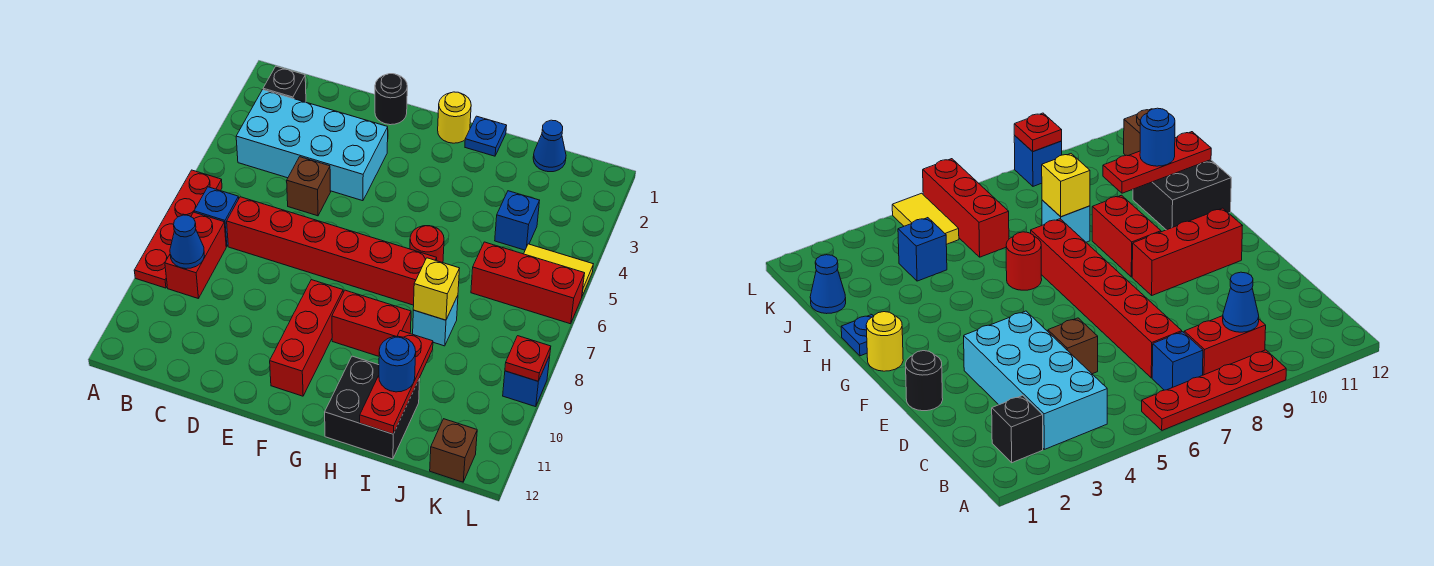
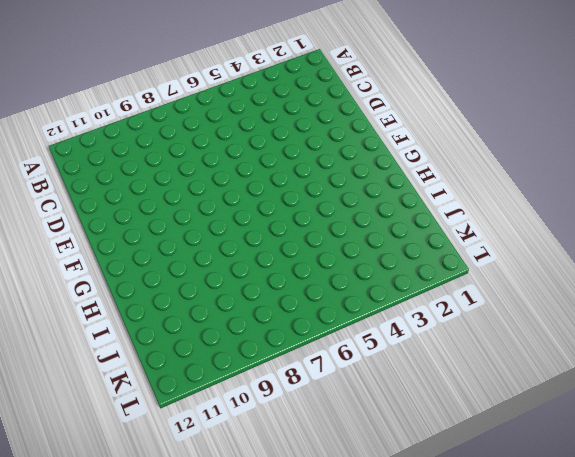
none -> red 1x4 plate [134,170,222,288]
none -> black 1x1 brick [263,66,306,102]
none -> cyan 2x4 brick [236,90,388,201]

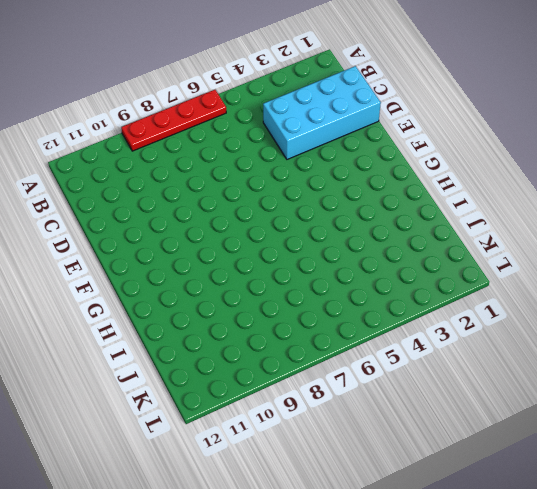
cyan 2x4 brick [263,66,381,159] -> cyan 2x4 brick turned to [236,90,388,201]
none -> black 1x1 brick [263,66,306,102]
none -> blue 1x1 brick [194,187,239,247]
none -> red 1x2 brick [165,212,226,299]

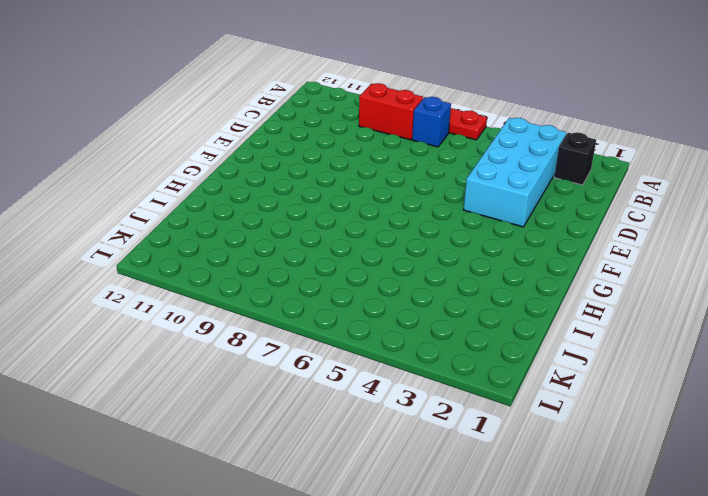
none -> red 1x6 brick [227,197,437,305]
none -> brown 1x1 brick [287,157,330,216]
none -> black 1x1 round brick [375,74,407,125]

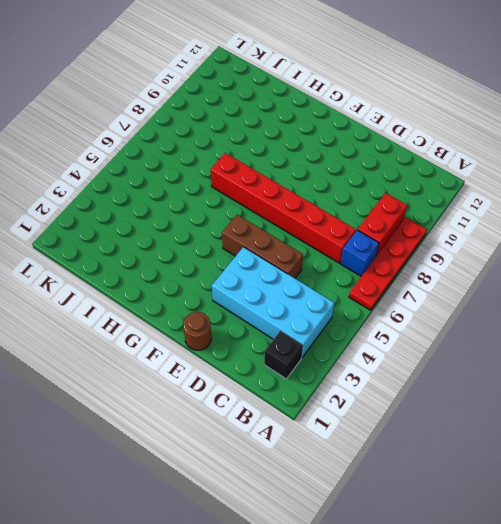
brown 1x3 brick [222,215,303,278] -> brown 1x1 brick [287,157,330,216]
brown 1x1 round brick [183,312,211,350] -> black 1x1 round brick [375,74,407,125]
none -> red 1x3 brick [270,280,343,396]
none -> yellow 1x1 round brick [438,92,471,143]
none -> red 1x2 brick [332,290,411,356]

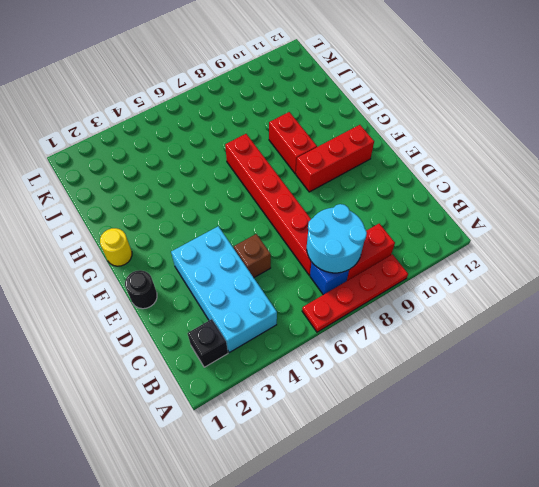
cyan 2x2 round brick [307,204,367,273] -> none
none -> blue 1x1 plate [465,116,507,156]
none -> red 1x1 round brick [410,226,444,263]
none -> black 2x2 brick [325,356,420,459]

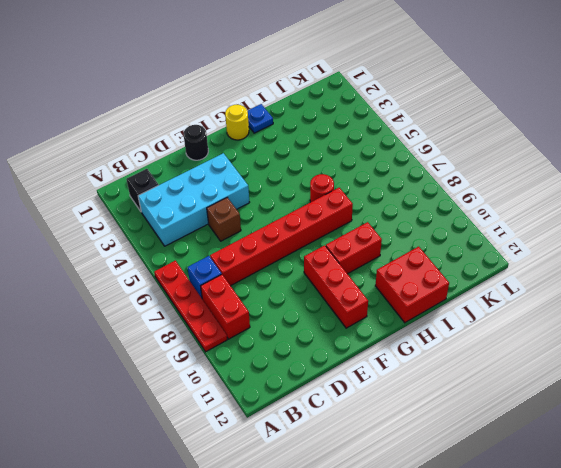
red 2x2 brick [375,247,449,323] -> black 2x2 brick [325,356,420,459]
none -> cyan 1x1 brick [413,296,458,346]
none -> blue 1x1 cone [533,120,566,172]
none -> blue 1x1 brick [495,191,540,250]

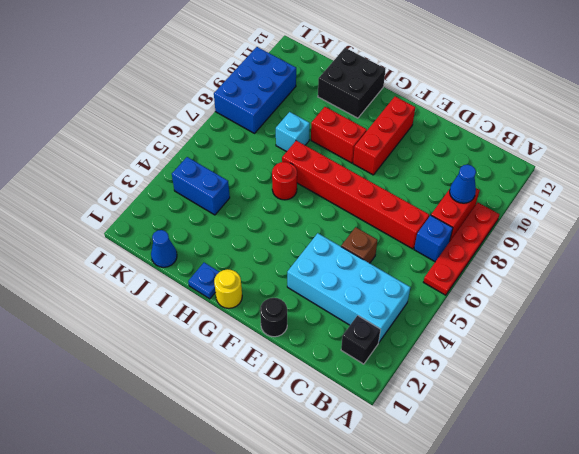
blue 1x2 brick [172,157,230,215] -> blue 1x1 brick [495,191,540,250]
blue 2x3 brick [214,47,296,133] -> blue 1x1 brick [503,356,550,407]
none -> red 1x3 brick [471,242,585,324]
none -> yellow 1x2 tile [524,244,593,296]
none -> brown 1x1 brick [430,419,477,482]

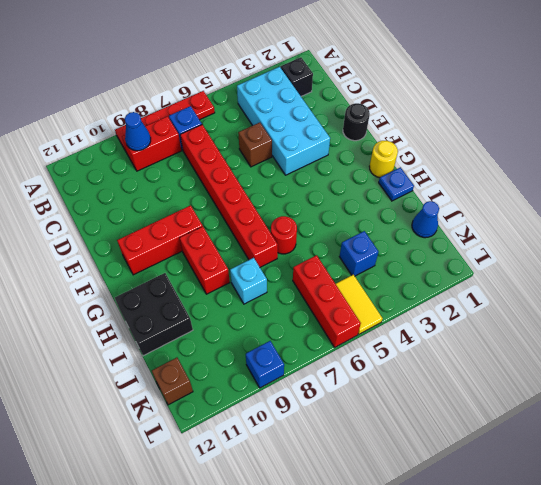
none -> yellow 1x1 brick [413,258,460,320]
none -> red 1x3 plate [360,331,433,434]
none -> red 1x1 plate [505,336,551,381]

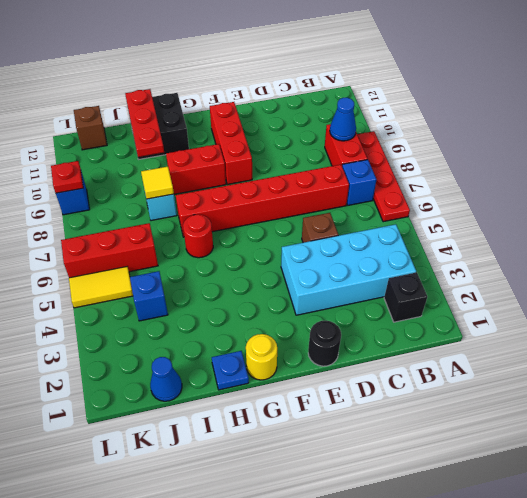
yellow 1x1 tile [141,167,174,199] -> yellow 1x1 brick [413,258,460,320]
none -> blue 1x1 round brick [379,336,416,392]

